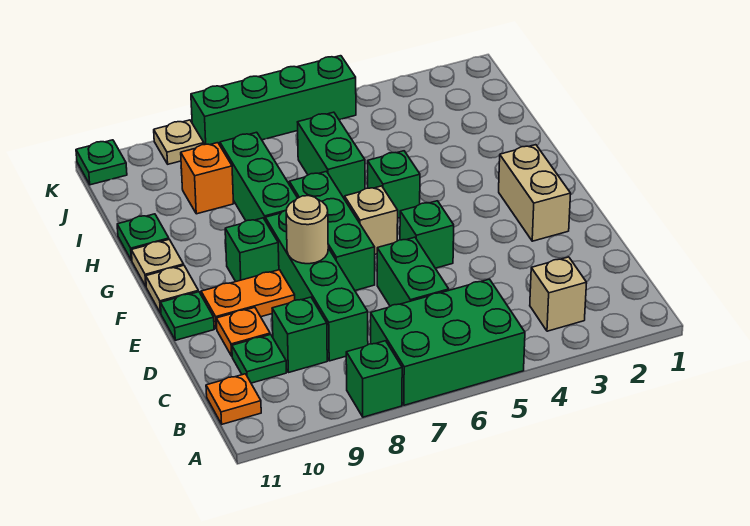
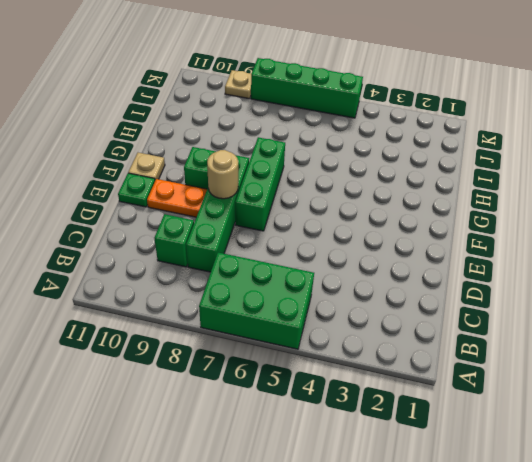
none -> green 1x1 brick [346,341,402,417]
none -> tan 1x1 brick [530,257,587,331]
none -> orange 1x1 plate [206,374,261,424]

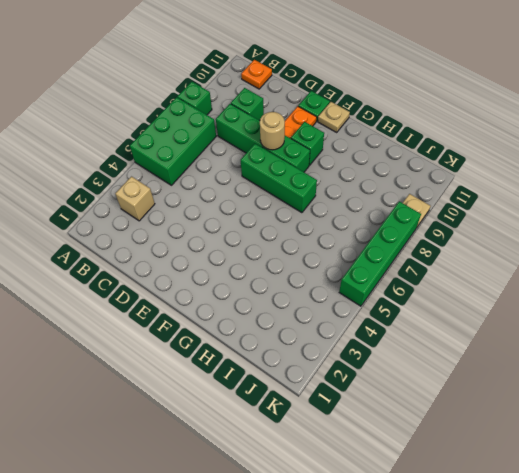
none -> green 1x2 brick [377,237,449,306]
none -> green 1x1 plate [232,335,286,383]
none -> orange 1x1 plate [216,307,270,356]

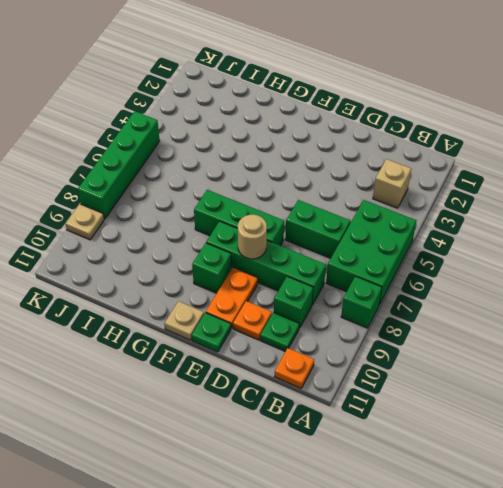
none -> tan 1x2 brick [499,145,571,241]
none -> green 1x1 brick [400,201,454,268]
none -> tan 1x1 brick [345,186,398,254]

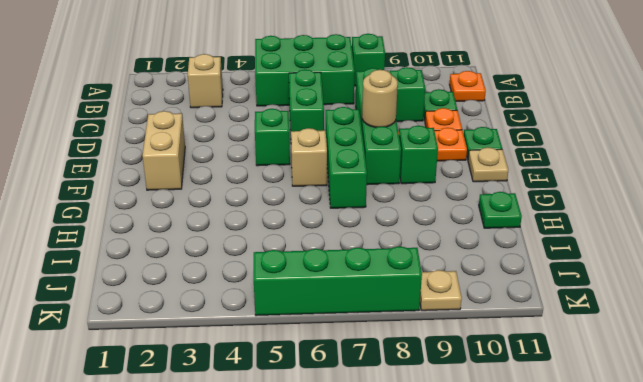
none -> green 1x1 brick [368,151,420,218]
none -> green 1x3 brick [220,132,297,221]
none -> tan 1x1 plate [131,240,184,286]

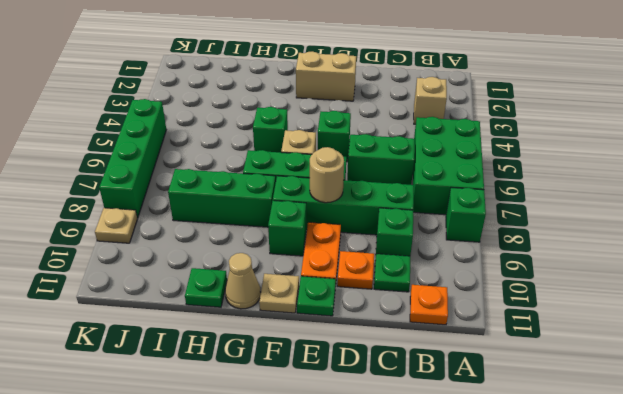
tan 1x1 cone [225,253,261,309] -> tan 1x1 plate [131,240,184,286]
none -> green 1x2 brick [298,112,365,199]
none -> orange 1x1 brick [181,143,234,214]
none -> green 1x1 plate [76,140,127,185]

